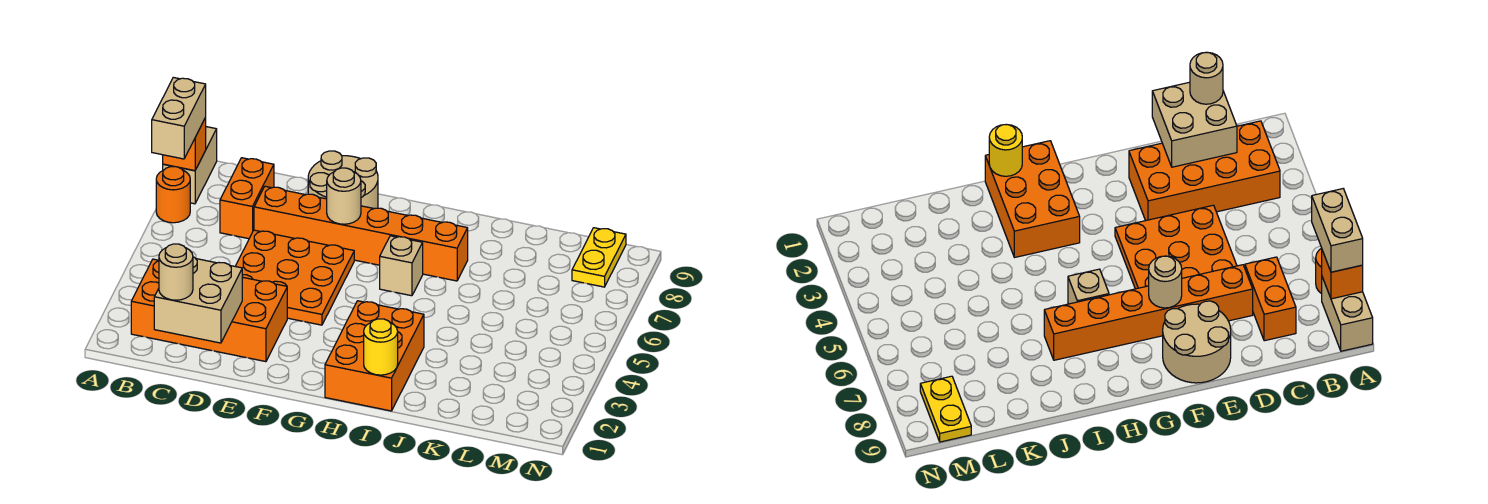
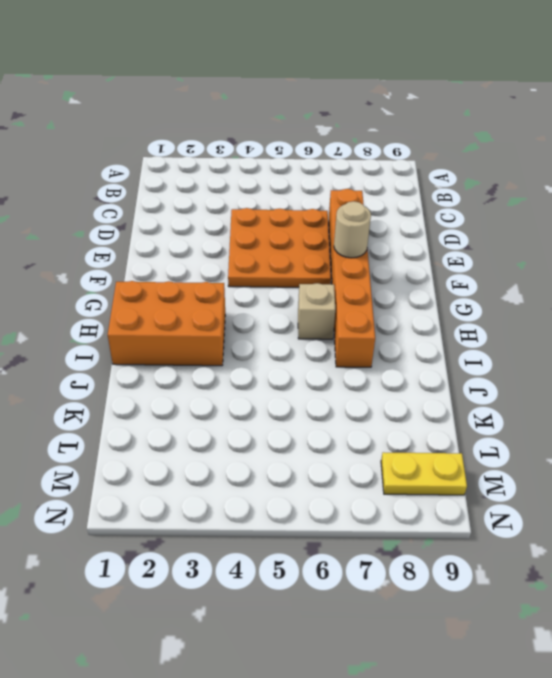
none -> orange 1x1 round brick [156,167,190,223]
none -> tan 1x2 brick [163,127,217,204]
none -> orange 2x4 brick [131,259,287,362]

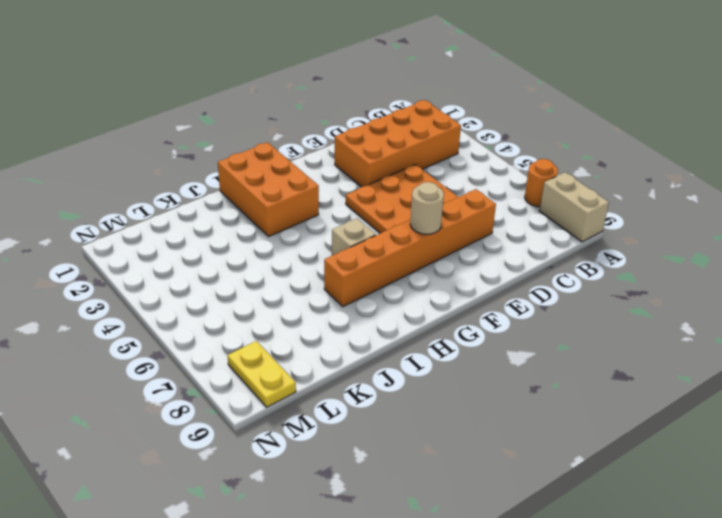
none -> orange 1x2 brick [220,158,274,239]
none -> tan 2x2 round brick [308,151,378,209]
none -> orange 1x1 brick [163,118,206,171]

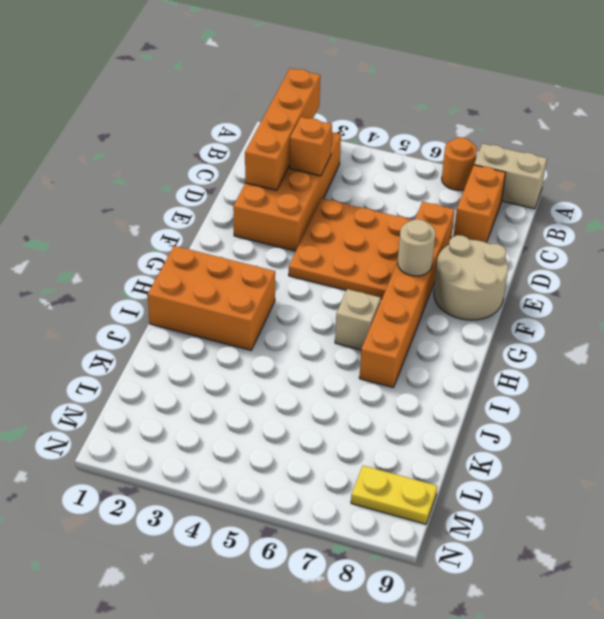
orange 1x4 brick [245,68,320,190] -> tan 2x2 brick [154,257,242,343]
orange 1x2 brick [454,165,506,243] -> orange 1x2 brick turned to [220,158,274,239]
orange 1x1 brick [290,117,332,176] -> orange 1x1 brick moved to [163,118,206,171]
none -> yellow 1x1 round brick [364,319,398,375]
none -> tan 1x2 brick [152,77,206,159]
none -> tan 1x1 round brick [159,244,193,300]

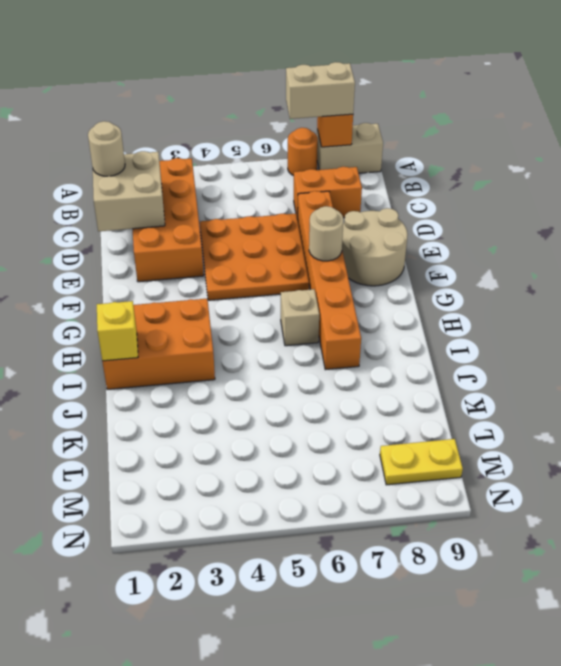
yellow 1x1 brick [97,301,138,361] -> yellow 1x1 round brick [364,319,398,375]

